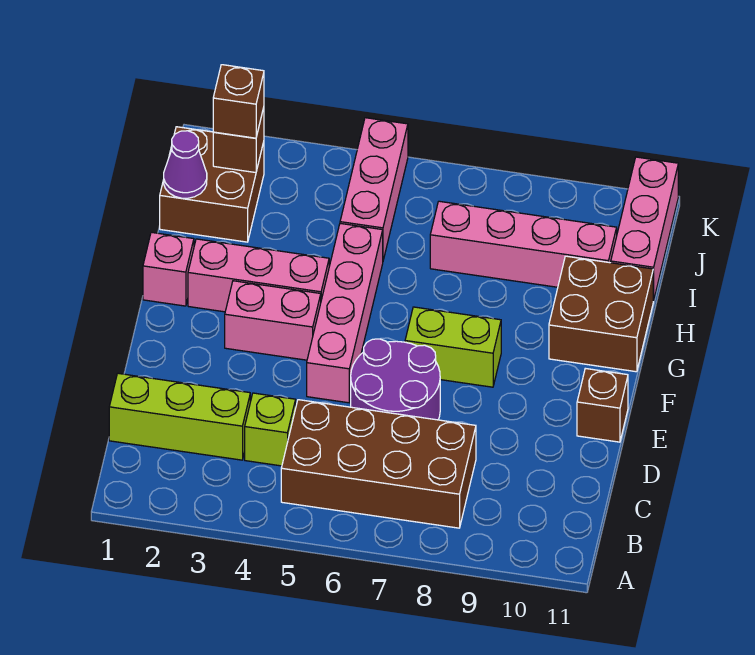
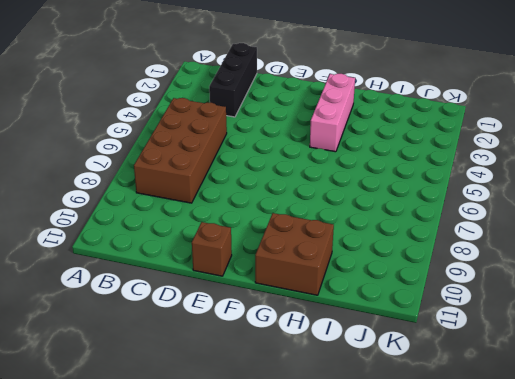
black 1x3 brick [209,43,257,117] -> lime 1x3 brick [109,373,250,460]
none -> lime 1x1 brick [245,393,296,466]
none -> purple 2x2 round brick [351,339,440,420]
none -> pink 1x4 brick [307,223,383,403]

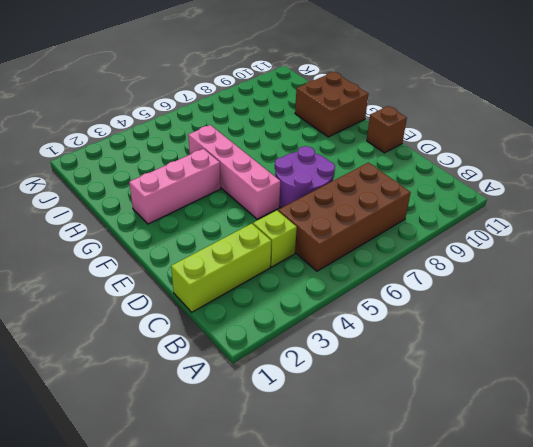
none -> pink 1x2 brick [225,281,321,360]
none -> lime 1x2 brick [405,307,501,387]
none -> pink 1x1 brick [143,232,194,306]

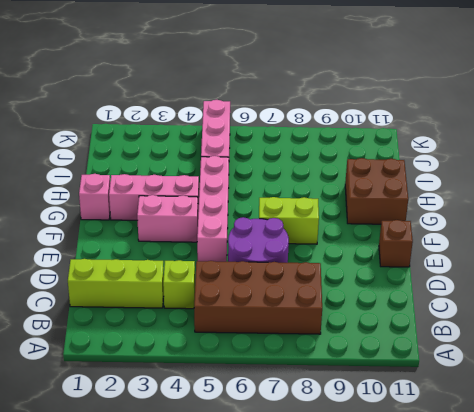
none -> brown 2x2 brick [160,127,264,242]
none -> pink 1x4 brick [430,201,617,287]
none -> pink 1x3 brick [611,157,678,301]

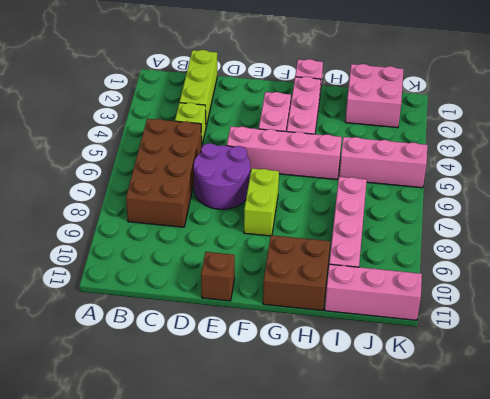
pink 2x2 brick [345,64,404,128] -> brown 2x2 brick [160,127,264,242]
none -> purple 1x1 cone [164,131,207,198]
none -> brown 1x1 brick [213,108,264,173]
none -> brown 1x1 brick [213,65,264,138]

